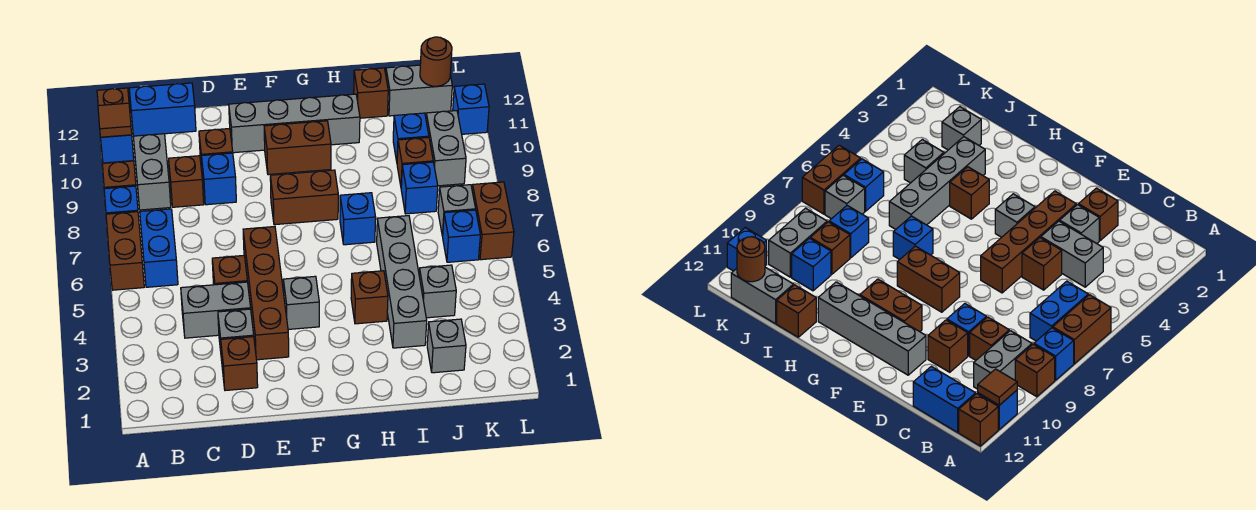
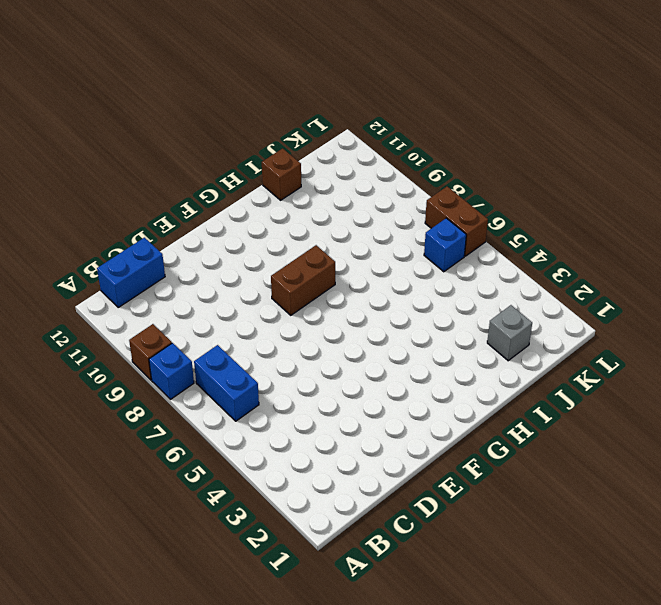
none -> brown 1x2 brick [106,212,144,290]
none -> blue 1x1 brick [101,135,134,163]
none -> brown 1x1 brick [97,88,129,106]
none -> grey 1x2 brick [133,134,171,210]

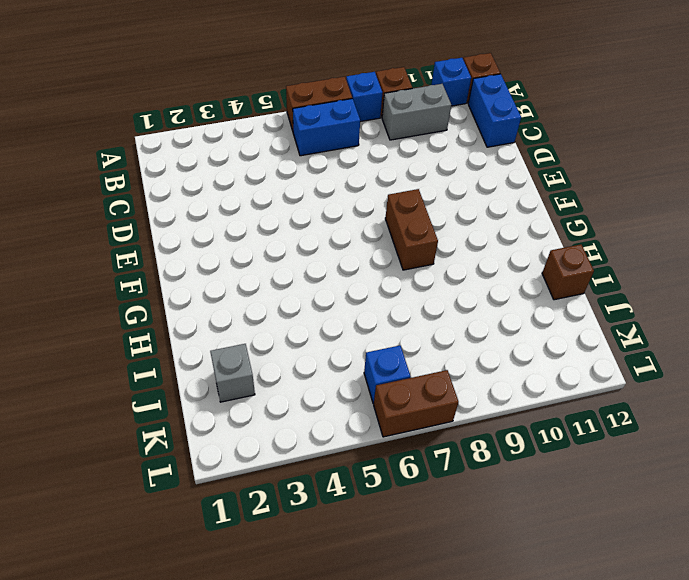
none -> grey 1x2 brick [181,282,251,338]
none -> brown 1x1 brick [169,156,204,207]
none -> brown 1x1 brick [221,337,258,391]
none -> grey 1x1 brick [218,309,254,360]

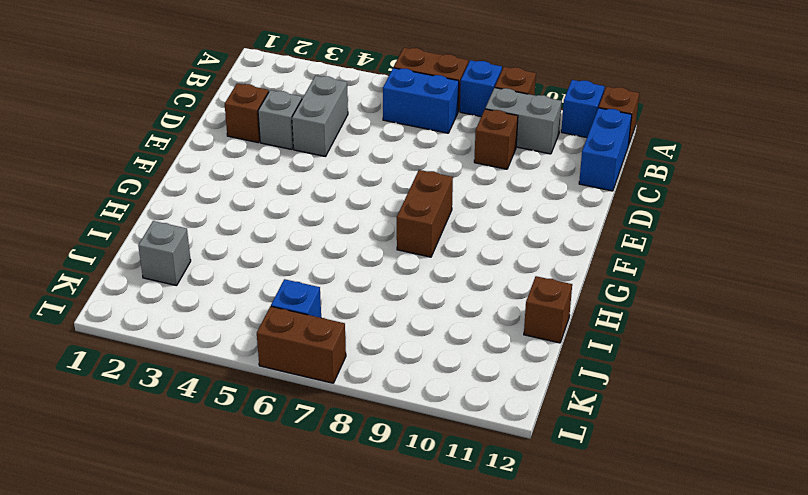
none -> brown 1x1 brick [212,256,247,285]
none -> blue 1x1 brick [202,153,236,205]
none -> brown 1x1 brick [199,129,233,178]
none -> brown 1x4 brick [243,227,289,360]

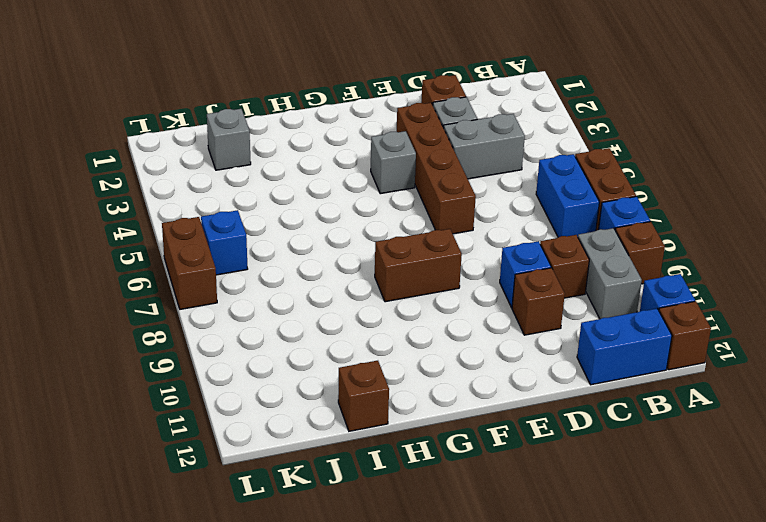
none -> brown 1x1 brick [212,256,247,285]
none -> grey 1x4 brick [229,94,360,153]
none -> brown 1x2 brick [264,121,331,175]
none -> brown 1x1 brick [351,271,388,324]

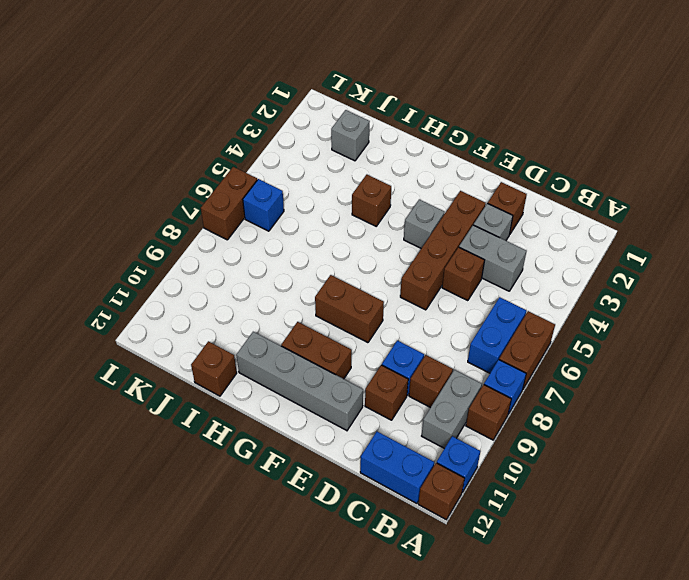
none -> blue 1x1 brick [340,193,376,245]
none -> grey 1x4 brick [377,216,427,348]
none -> grey 1x1 brick [419,265,456,318]
none -> blue 1x1 brick [401,162,438,214]

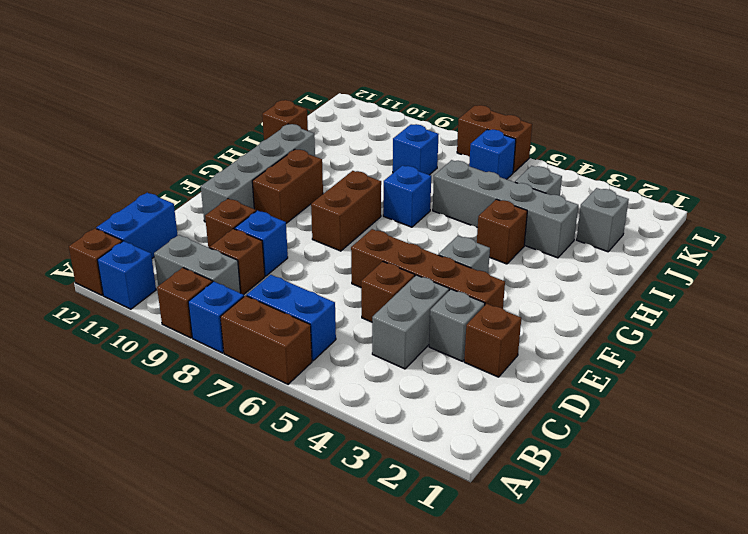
none -> brown 1x1 brick [397,137,433,185]
none -> blue 1x1 brick [393,113,429,161]
none -> grey 1x2 brick [386,65,452,116]
none -> grey 1x1 brick [438,185,476,236]

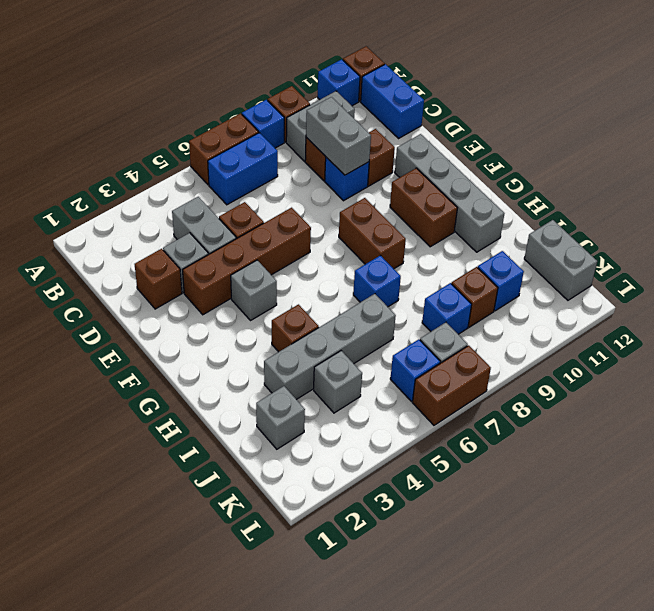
grey 1x2 brick [306,97,371,175] -> grey 1x2 brick turned to [426,111,466,186]
none -> brown 1x1 brick [354,68,388,118]
none -> blue 1x1 brick [453,84,489,134]
none -> brown 1x1 tile [98,103,132,137]
none -> brown 1x1 round brick [420,37,452,86]

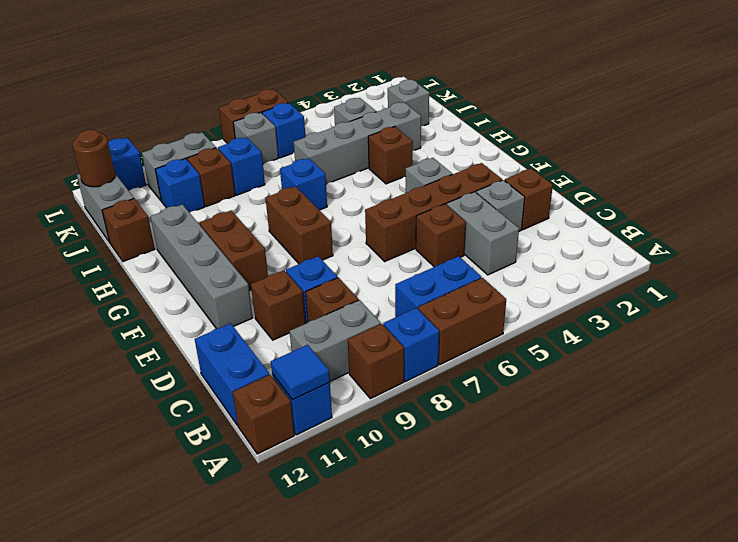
blue 1x1 tile [271,345,330,400] -> brown 1x1 tile [98,103,132,137]

